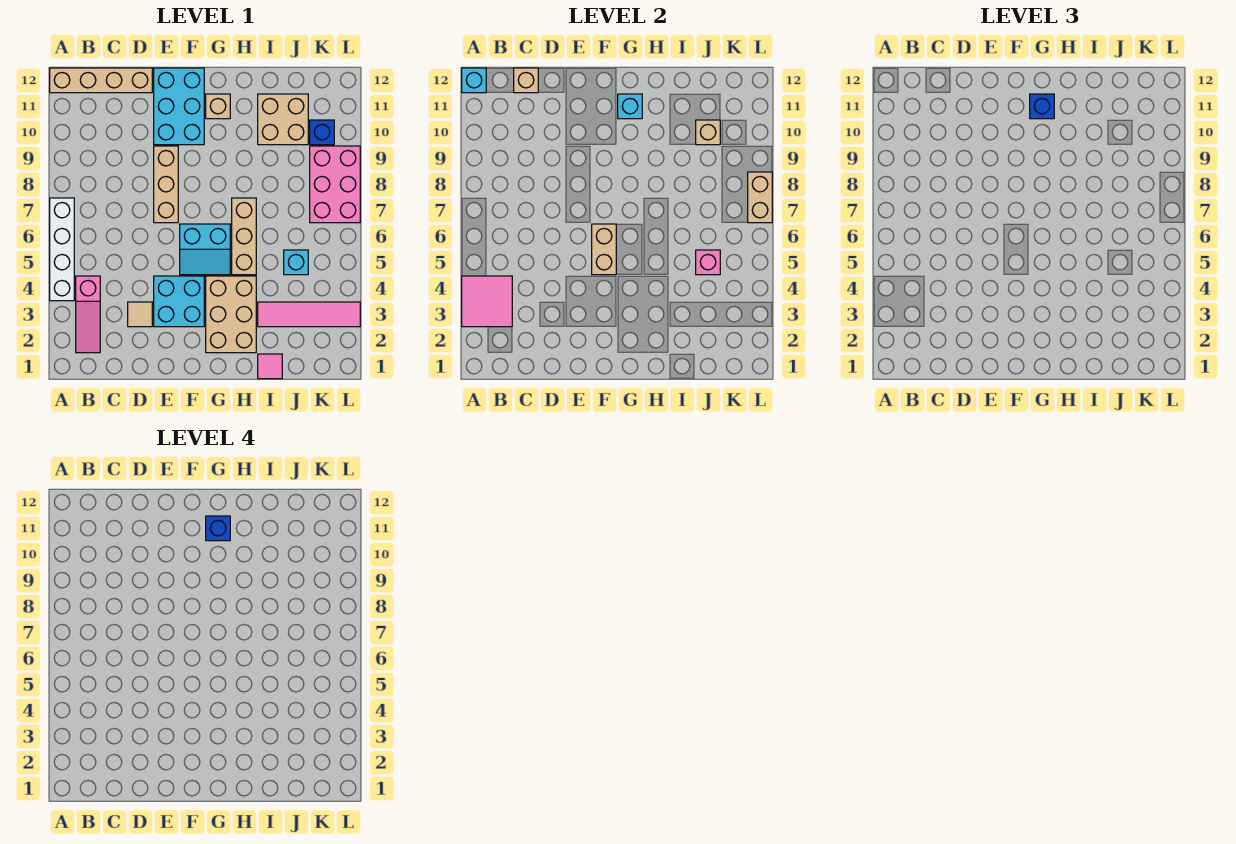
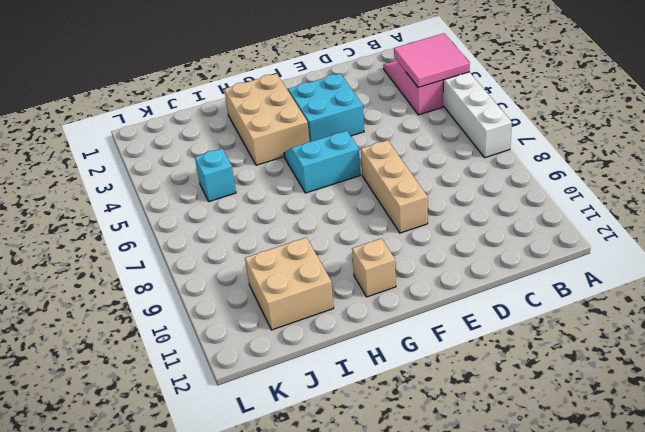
none -> tan 1x4 brick [50,68,152,93]
none -> tan 1x1 tile [128,302,152,327]
none -> cyan 2x3 brick [154,68,204,145]

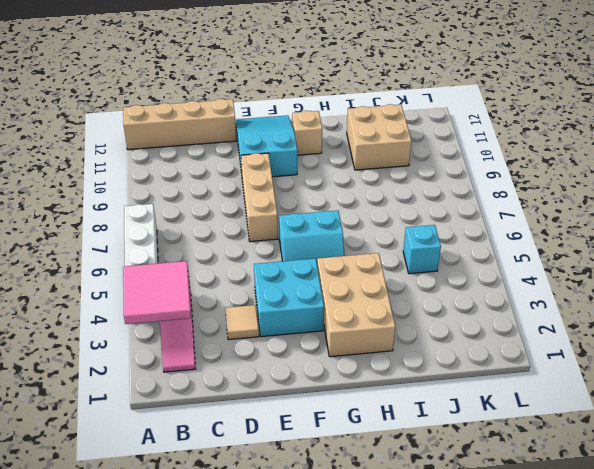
cyan 2x3 slope [235,115,297,177] -> cyan 2x3 brick [154,68,204,145]
none -> tan 1x3 brick [232,198,256,275]
none -> pink 1x1 tile [258,354,282,379]
none -> pink 1x4 tile [258,302,360,327]

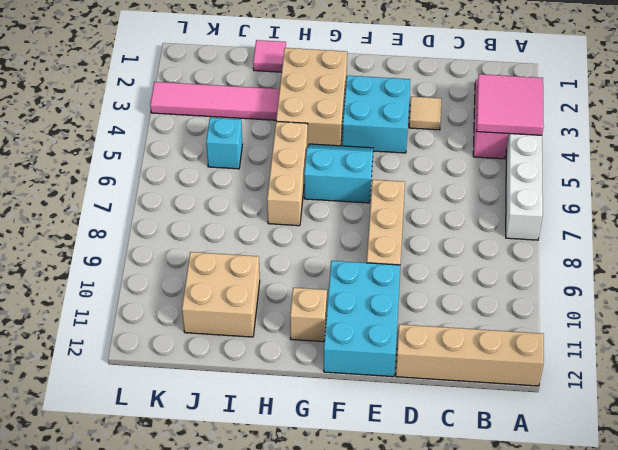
none -> pink 2x3 brick [310,146,360,223]
none -> blue 1x1 brick [310,120,334,145]
none -> cyan 1x1 brick [462,68,486,93]

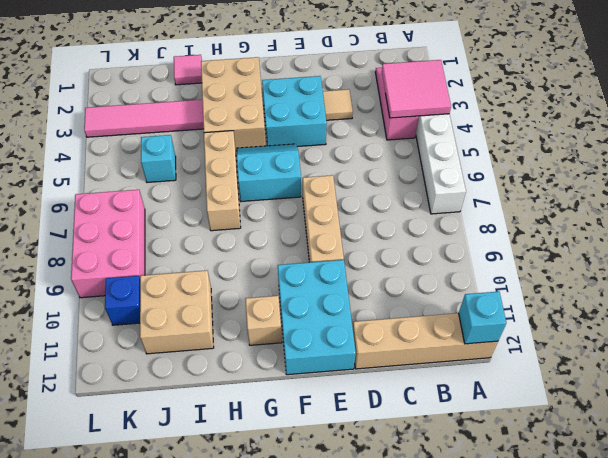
none -> tan 1x1 brick [514,68,538,93]
none -> tan 1x2 brick [592,224,616,275]
none -> cyan 1x1 brick [618,94,642,119]

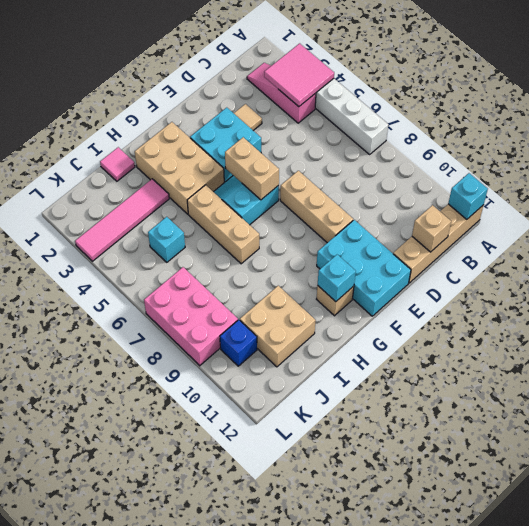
none -> pink 1x1 brick [696,250,720,275]
none -> tan 1x1 brick [696,120,720,145]
none -> tan 1x2 brick [748,172,772,223]

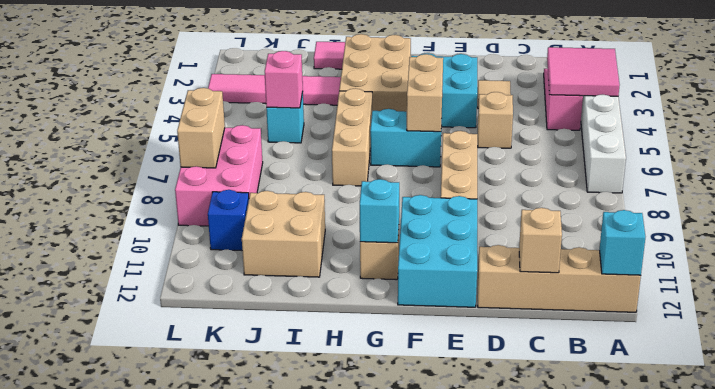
tan 1x1 brick [478,92,513,148] -> tan 1x1 brick moved to [696,120,720,145]
none -> blue 1x1 brick [1030,94,1054,119]
none -> blue 1x1 brick [206,516,230,541]

